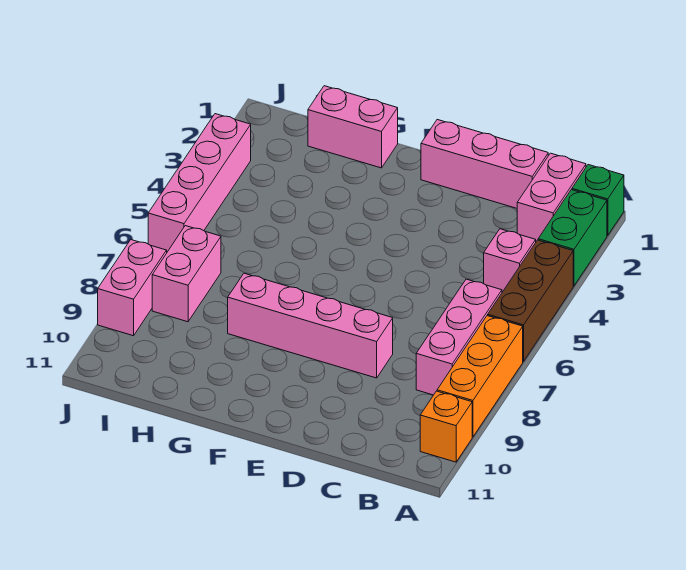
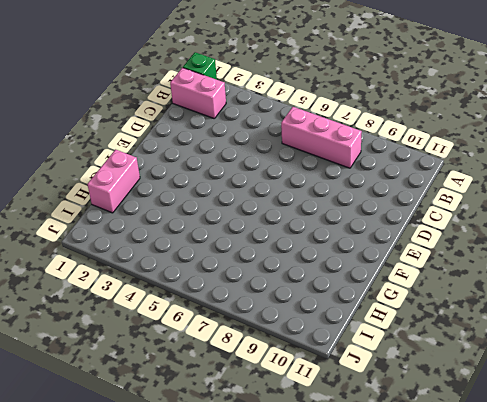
none -> green 1x2 brick [538,190,607,286]
none -> brown 1x3 brick [488,240,573,361]
none -> orange 1x3 brick [437,316,523,437]

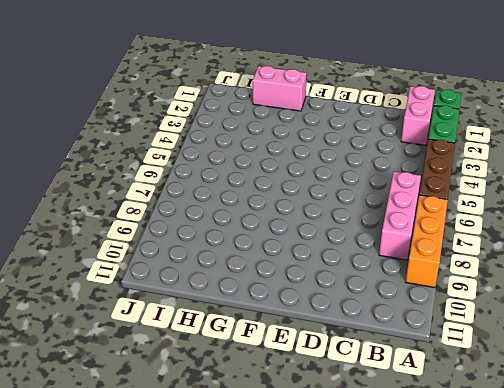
none -> orange 1x1 brick [420,391,472,462]
none -> pink 1x1 brick [484,229,536,292]
none -> pink 1x3 brick [421,120,548,208]

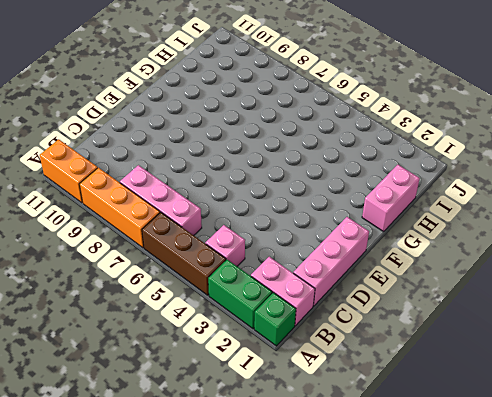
orange 1x2 brick [40,139,98,203] -> orange 1x1 brick [420,391,472,462]
none -> pink 1x4 brick [228,273,393,378]
none -> pink 1x2 brick [152,226,221,322]
none -> pink 1x4 brick [148,114,251,252]

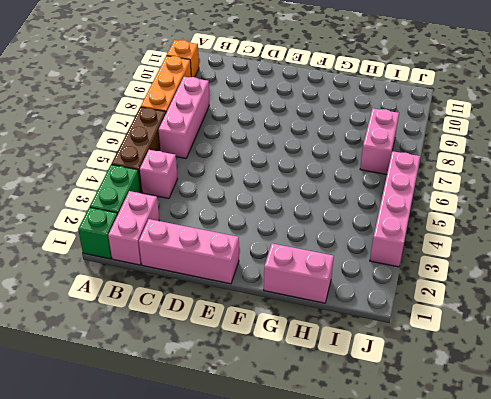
none -> pink 1x4 brick [228,273,393,378]
none -> pink 1x2 brick [98,240,167,336]

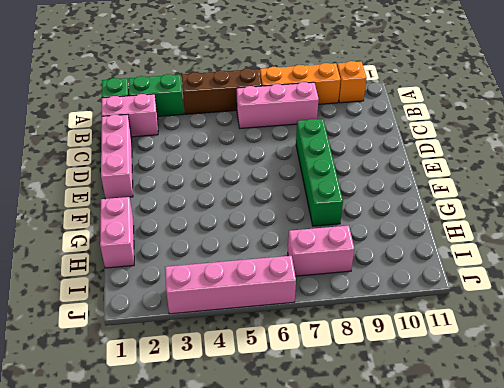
green 1x4 brick [296,119,343,226] -> pink 1x4 brick [228,273,393,378]
none -> pink 1x1 brick [484,229,536,292]
none -> pink 1x2 brick [98,240,167,336]

